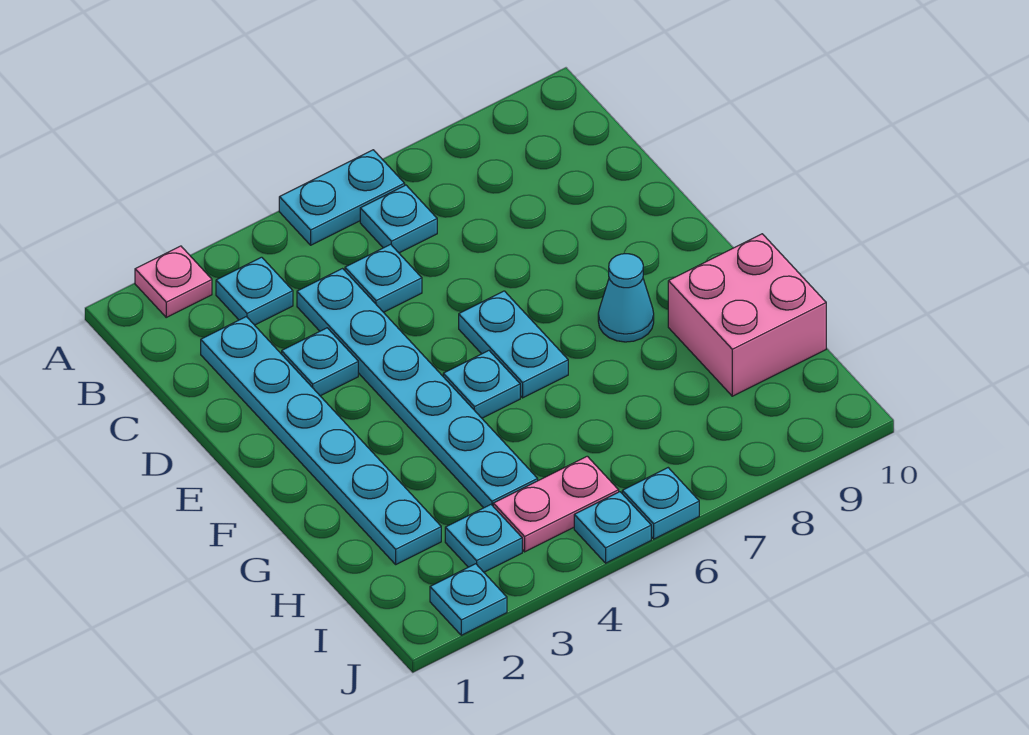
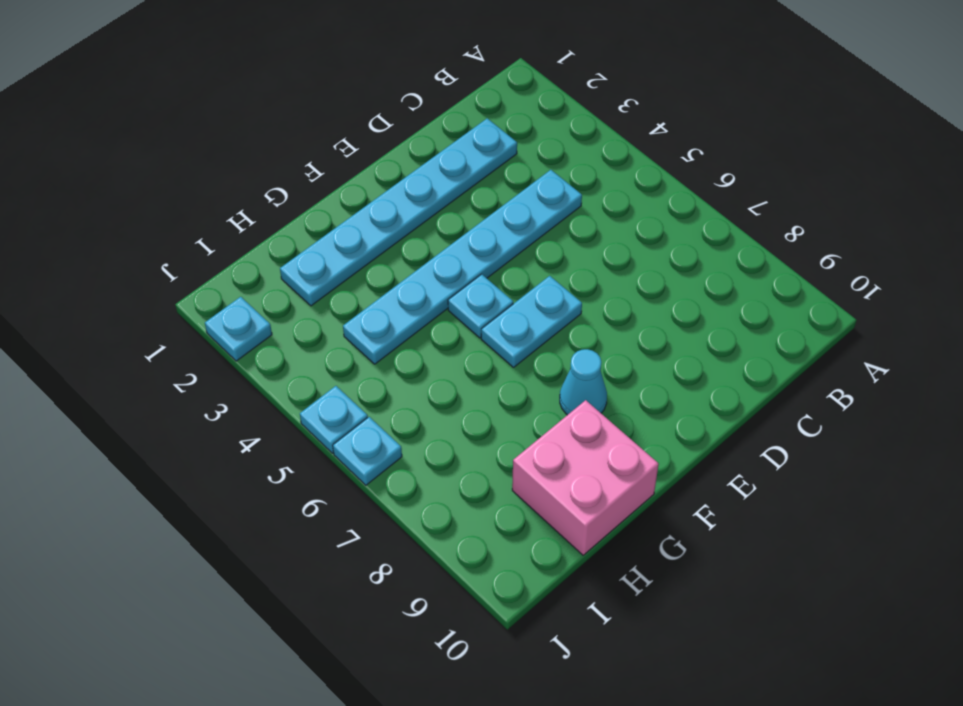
none -> pink 1x1 plate [135,246,212,317]
none -> cyan 1x2 plate [279,150,405,245]
none -> cyan 1x1 plate [216,257,293,325]

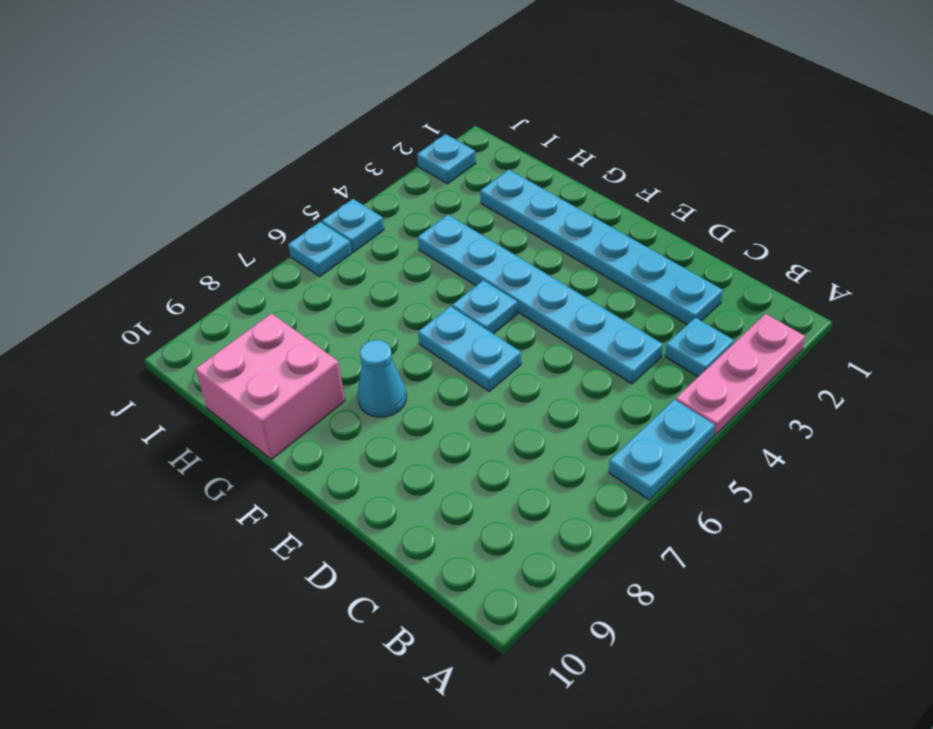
pink 1x3 plate [676,314,805,436] -> pink 1x1 plate [135,246,212,317]
none -> cyan 1x1 plate [360,185,437,253]
none -> cyan 1x1 plate [345,244,422,312]
none -> cyan 1x1 plate [282,328,358,396]

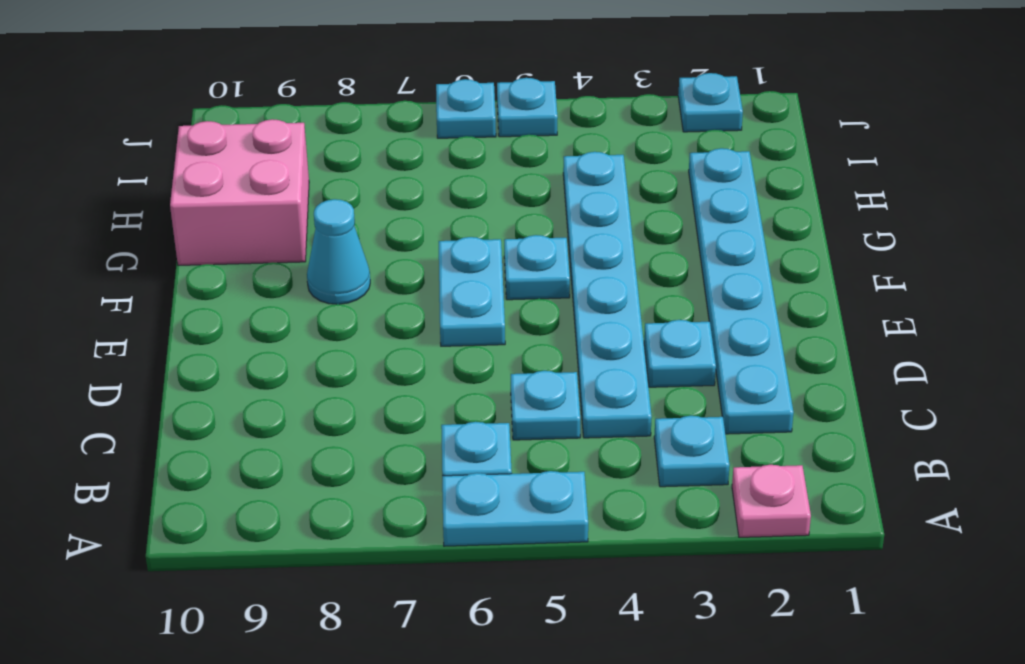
none -> cyan 1x1 plate [445,505,522,572]
none -> pink 1x2 plate [493,456,619,552]

